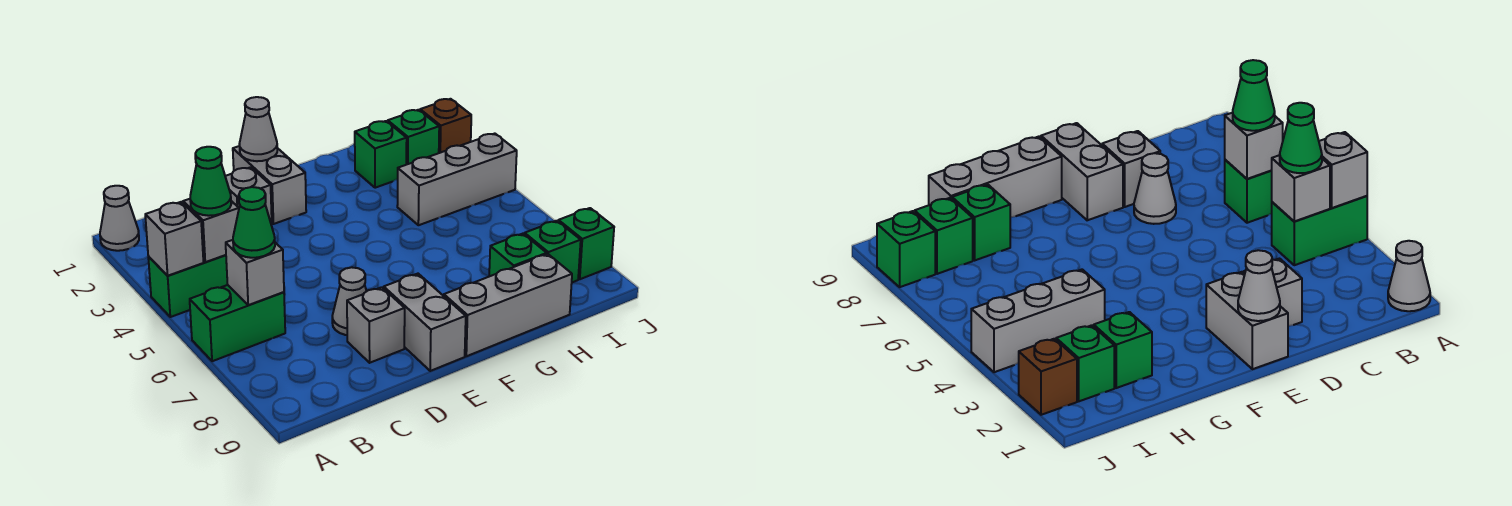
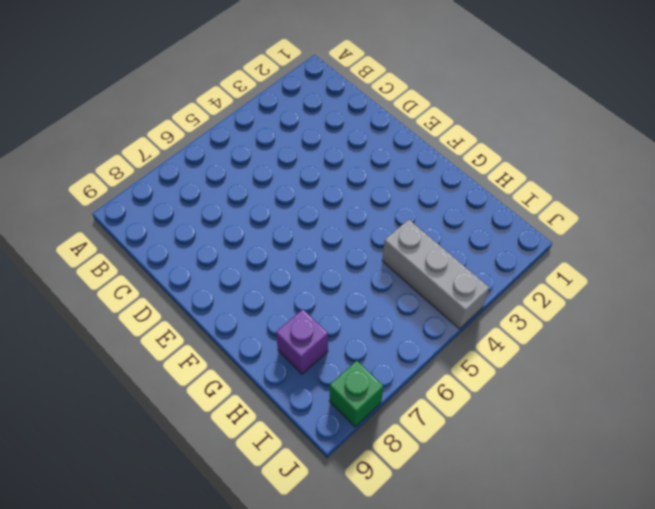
purple 1x1 brick [276,309,328,374] -> green 1x1 brick [489,234,547,276]
none -> grey 1x1 cone [100,186,139,251]
none -> green 1x2 brick [148,255,228,317]
none -> green 1x2 brick [190,285,285,361]

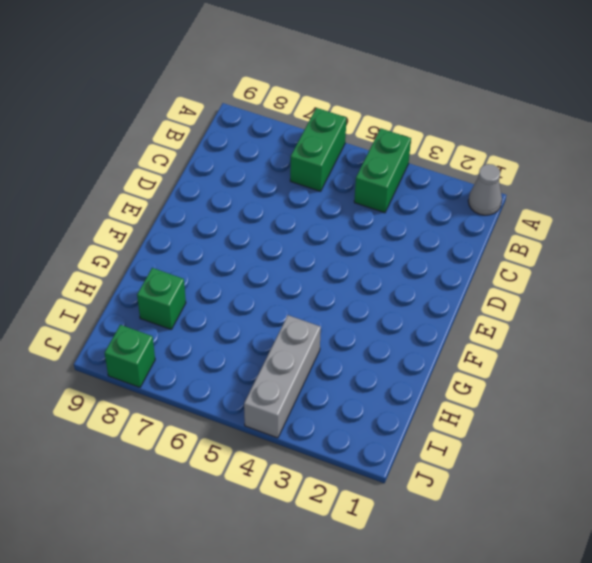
none -> grey 1x1 brick [225,167,272,225]
none -> grey 1x1 cone [332,267,366,335]
none -> grey 1x1 brick [347,287,405,363]

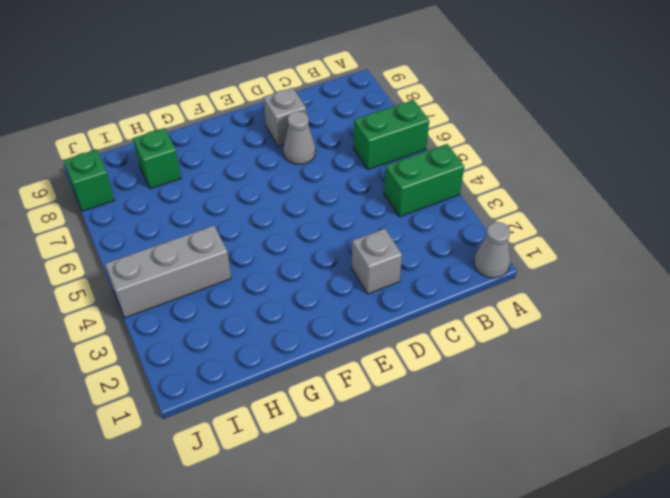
none -> grey 1x2 brick [233,146,306,224]
none -> grey 1x2 brick [384,274,466,371]
none -> grey 1x3 brick [444,254,572,356]

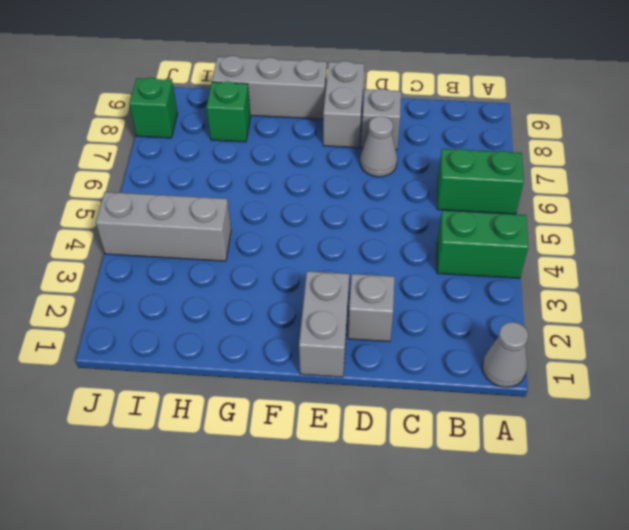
none -> green 1x1 brick [355,121,407,188]
none -> green 1x1 brick [388,110,439,165]
none -> green 1x1 brick [525,221,581,282]

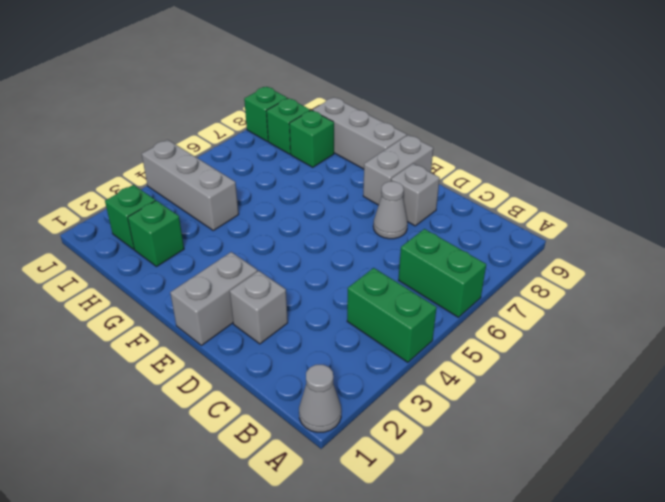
none -> brown 1x1 brick [420,99,471,153]
none -> grey 1x1 brick [145,202,203,276]
none -> grey 1x1 brick [183,199,239,262]

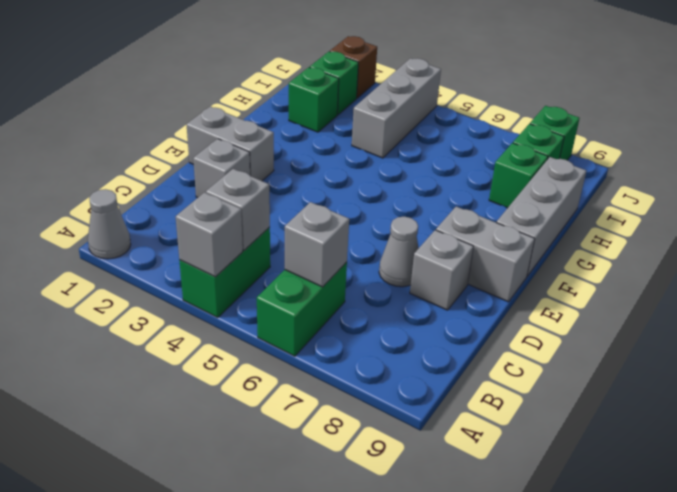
none -> grey 1x1 cone [239,97,277,161]
none -> green 1x1 cone [190,147,231,216]
none -> green 1x1 cone [233,187,275,258]

